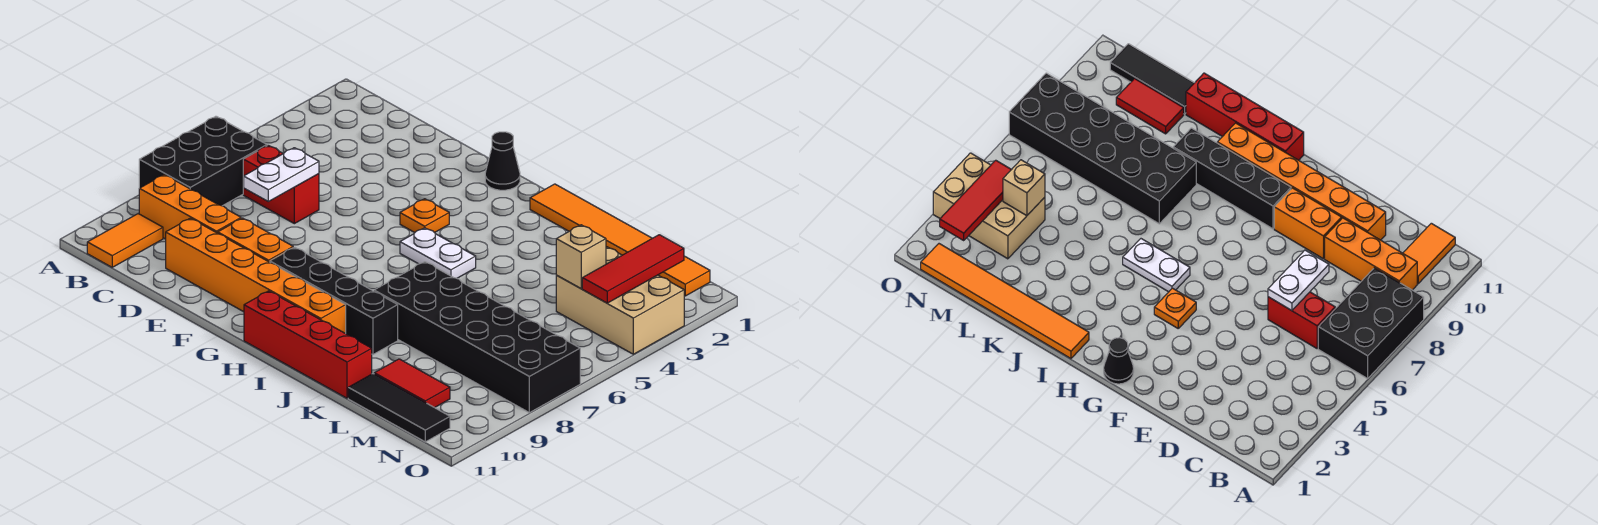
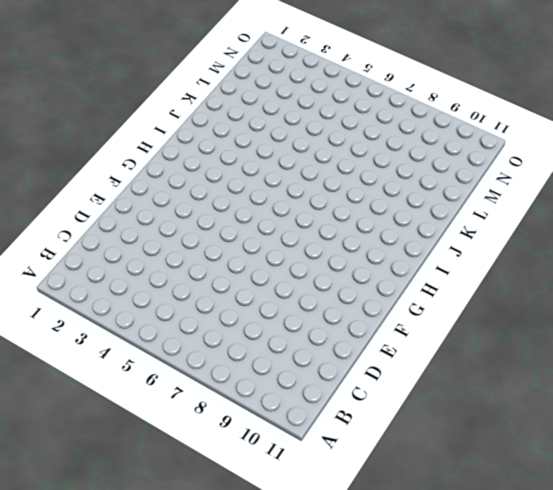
none -> black 2x3 brick [139,116,267,206]
none -> orange 1x3 brick [139,175,241,239]
none -> orange 1x2 tile [87,214,163,267]

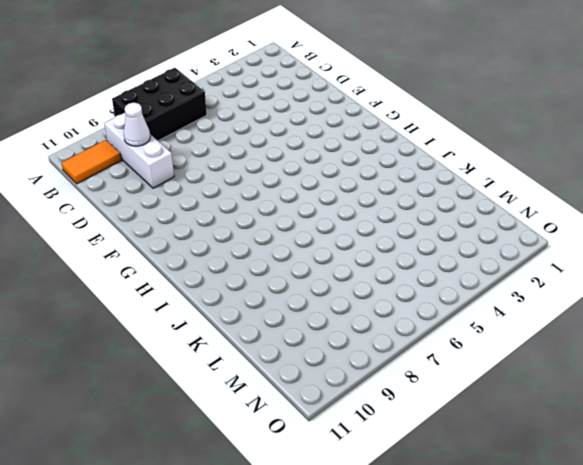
white 1x3 brick [104,113,174,188] -> orange 1x3 brick [139,175,241,239]
white 1x1 cone [124,103,150,146] -> none
none -> red 1x2 brick [243,145,319,224]
none -> orange 1x6 brick [166,218,346,333]
none -> orange 1x2 brick [218,218,293,262]

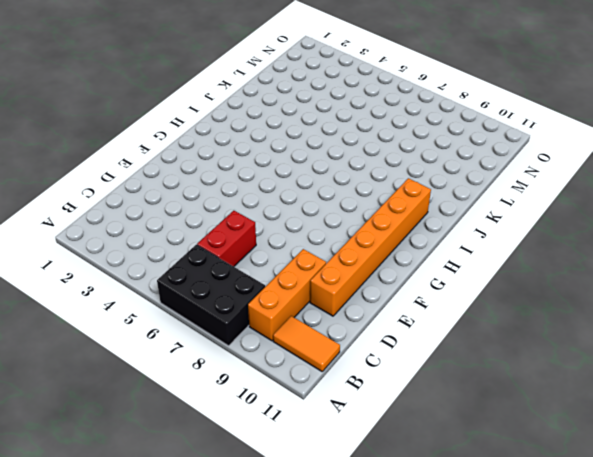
none -> orange 1x2 brick [218,218,293,262]
none -> black 1x1 cone [485,132,520,190]
none -> orange 1x1 plate [400,199,449,233]

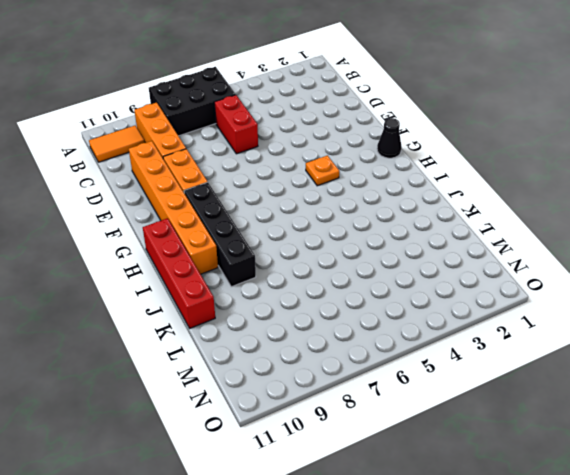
none -> white 1x2 plate [400,228,476,278]
none -> orange 1x6 tile [530,184,710,296]
none -> black 2x6 brick [374,262,580,413]

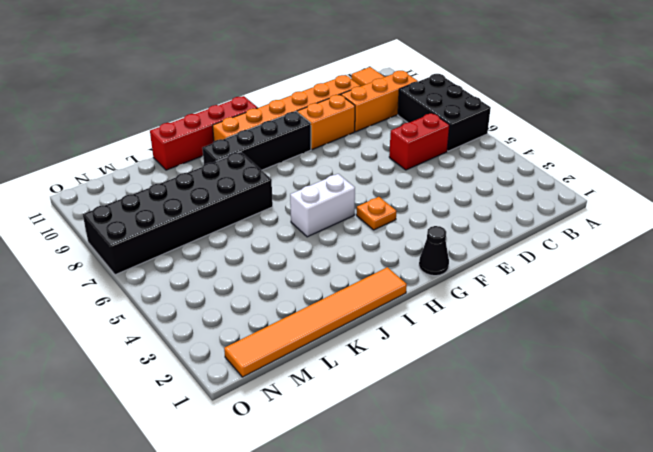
white 1x2 brick [290,174,355,237] -> white 1x2 plate [400,228,476,278]
none -> red 1x2 tile [374,359,450,408]
none -> black 1x3 tile [348,374,450,442]
none -> tan 2x3 brick [556,247,684,354]

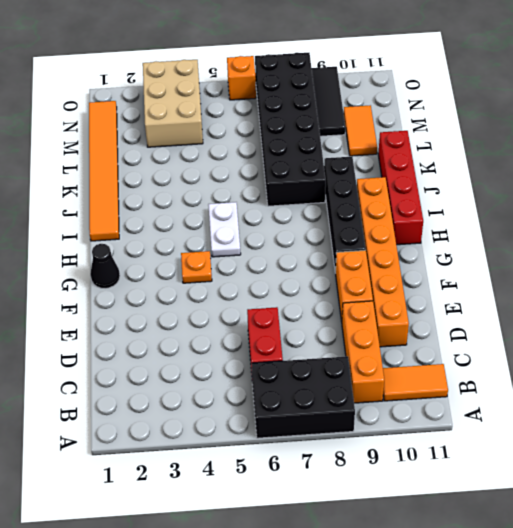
orange 1x2 tile [344,105,377,156] -> red 1x2 tile [374,359,450,408]
black 1x3 tile [312,67,345,136] -> black 1x3 tile moved to [348,374,450,442]
orange 1x1 brick [227,56,256,100] -> none
none -> white 1x2 plate [244,148,319,201]
none -> tan 1x1 brick [556,225,606,289]
none -> red 1x3 tile [582,235,684,303]

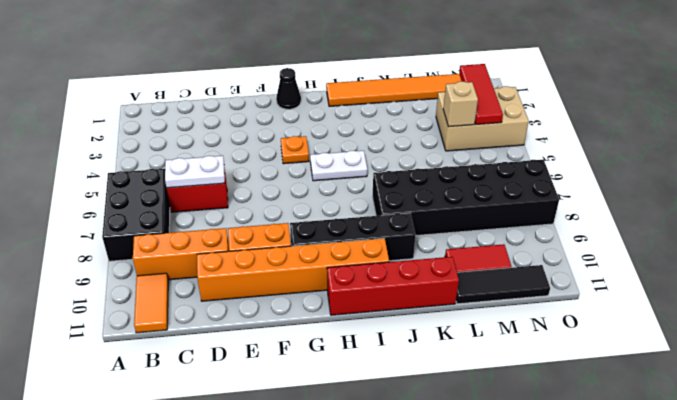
white 1x2 plate [165,156,225,188] -> white 1x2 plate turned to [244,148,319,201]

